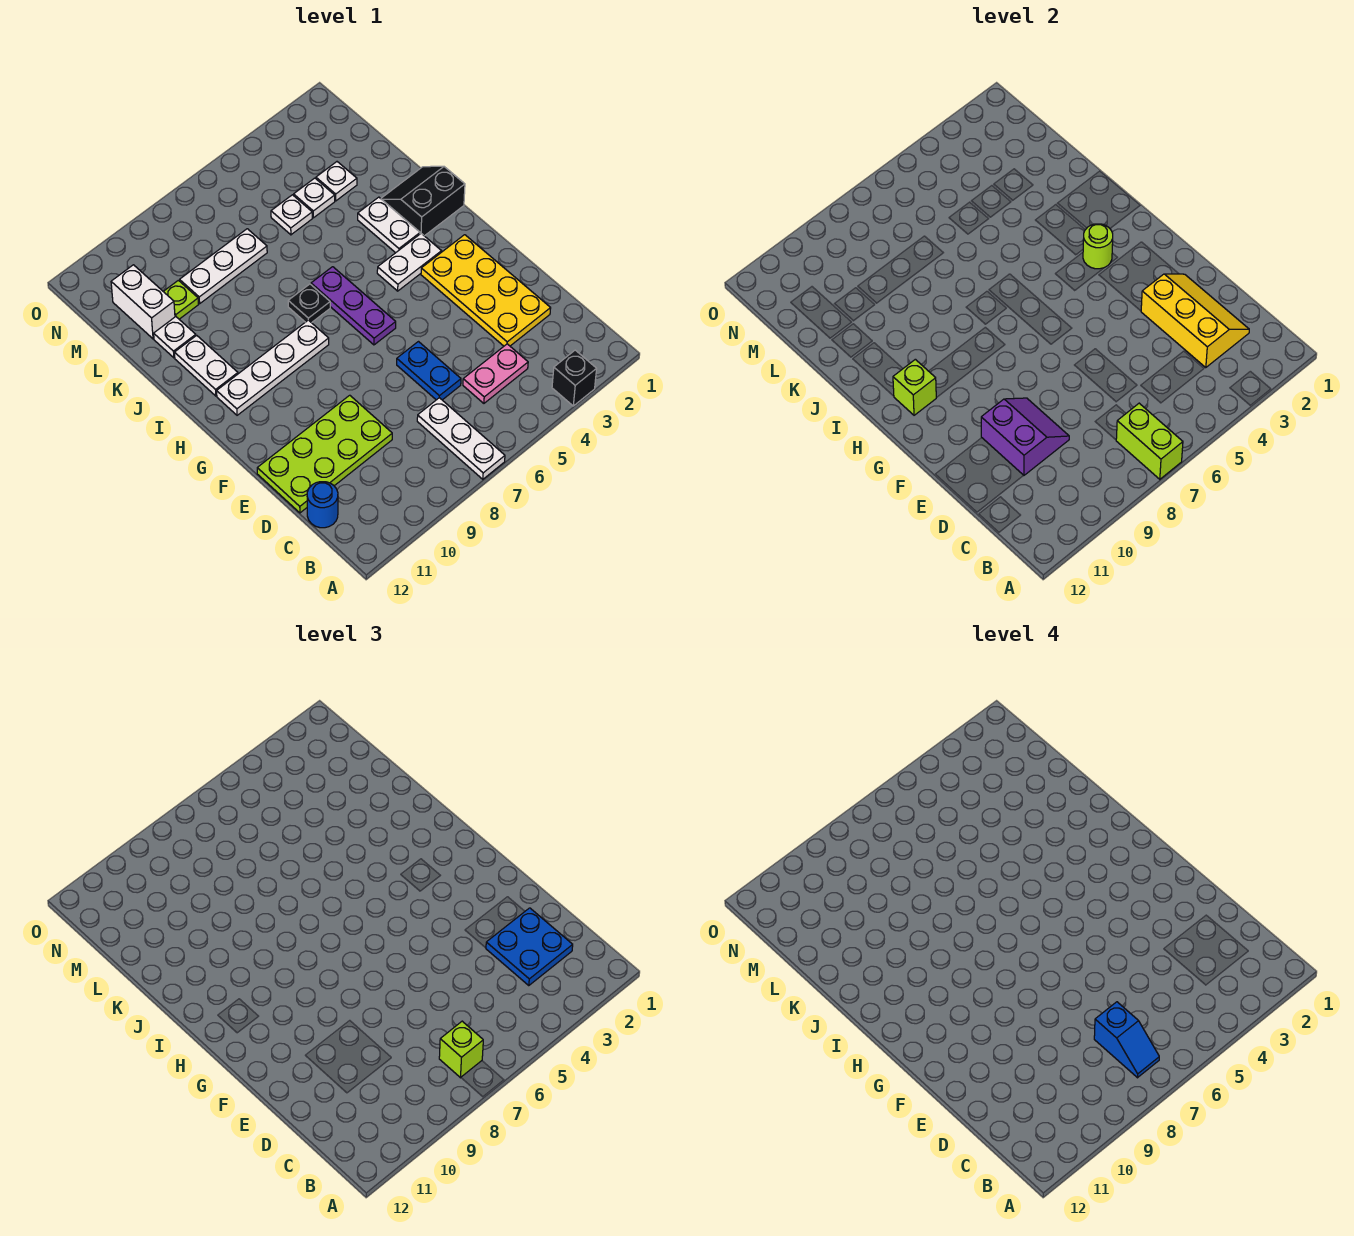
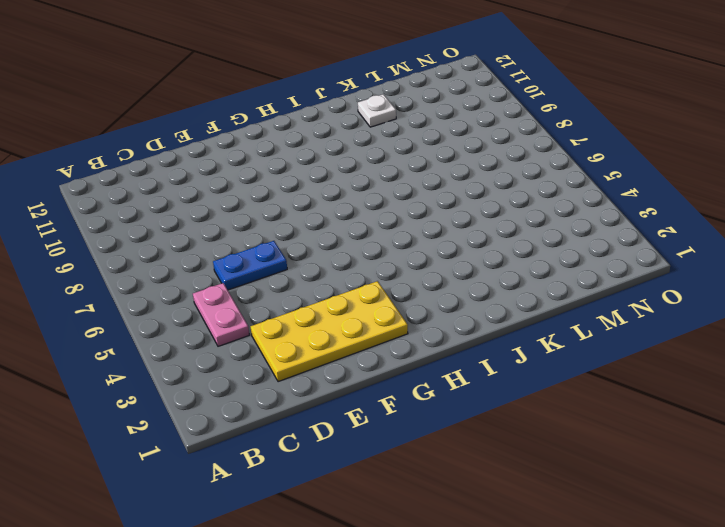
none -> black 1x1 brick [552,350,597,406]
none -> white 1x3 plate [417,398,505,479]
none -> blue 1x1 round brick [307,482,338,528]

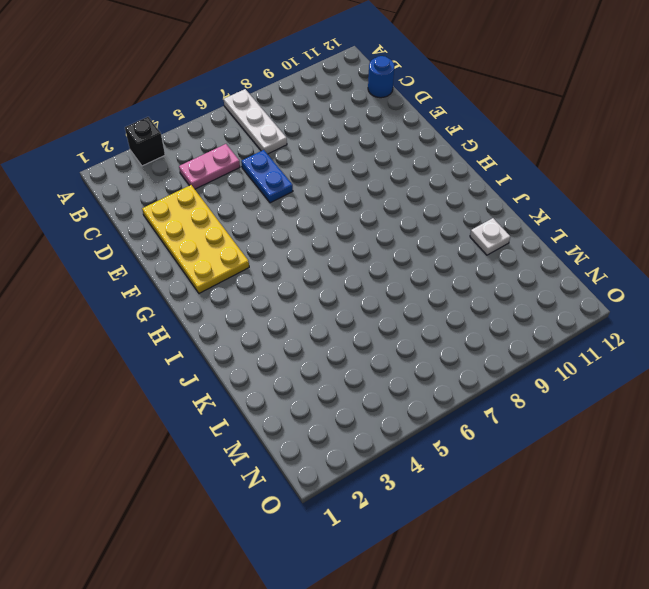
none -> lime 2x4 plate [257,395,392,513]
none -> purple 1x3 plate [311,267,396,345]
none -> white 1x2 plate [377,234,441,291]

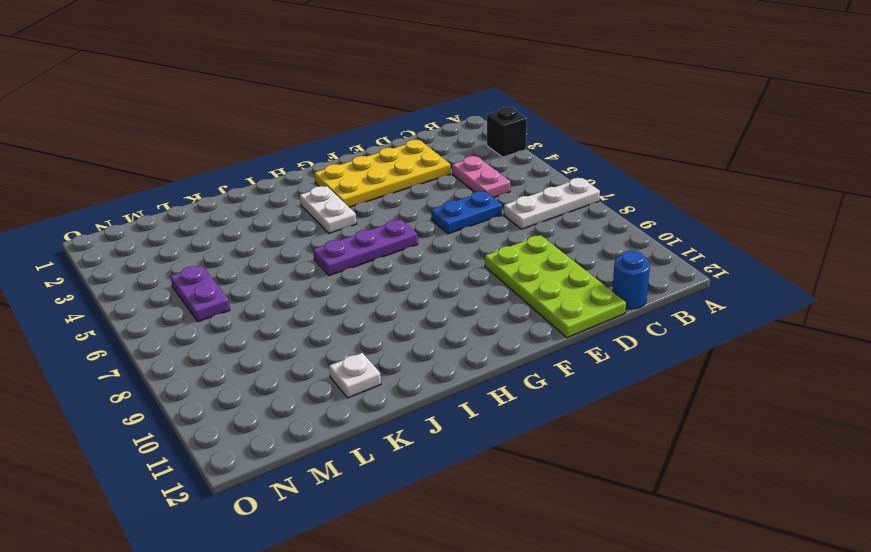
purple 1x2 plate [170,265,230,322] -> none
none -> white 1x4 plate [217,320,329,415]
none -> black 2x2 slope [381,166,465,236]
none -> white 1x2 plate [358,197,420,253]

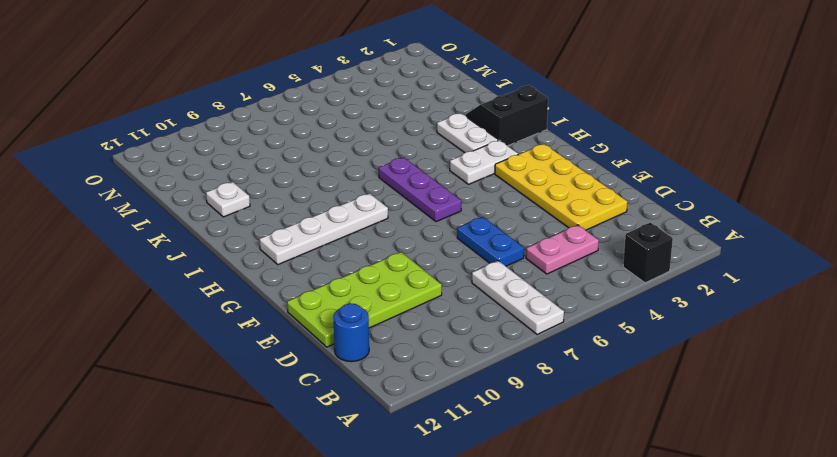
none -> black 1x1 plate [288,284,330,323]
none -> white 1x2 plate [174,335,238,396]
none -> white 1x1 plate [316,162,357,201]

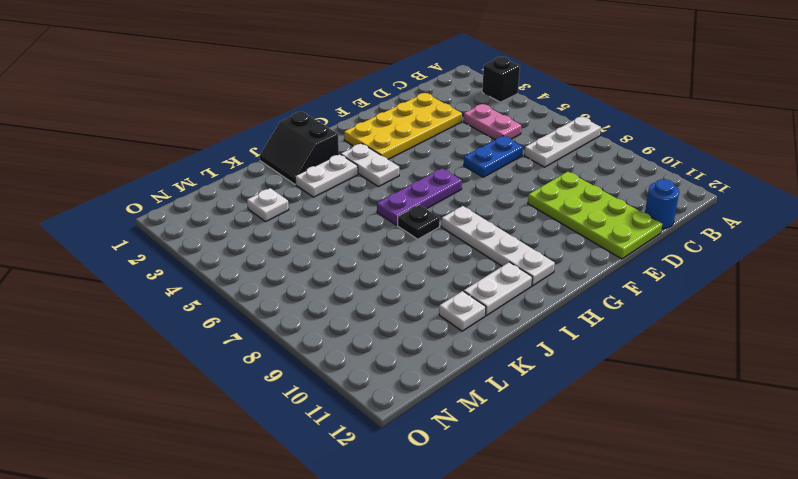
none -> white 1x1 plate [294,178,335,218]
none -> white 1x1 plate [271,195,312,235]
none -> white 1x3 plate [180,229,267,304]

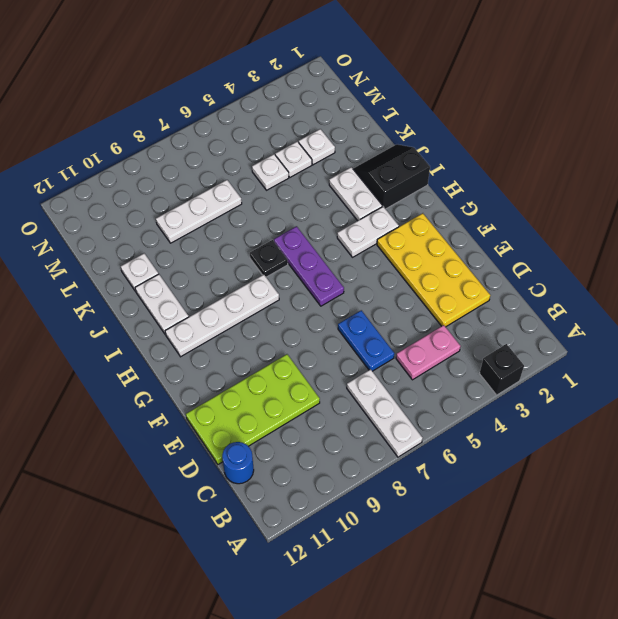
none -> lime 1x1 plate [163,280,198,319]
none -> white 1x2 brick [111,265,175,339]
none -> lime 1x2 brick [1116,403,1183,479]

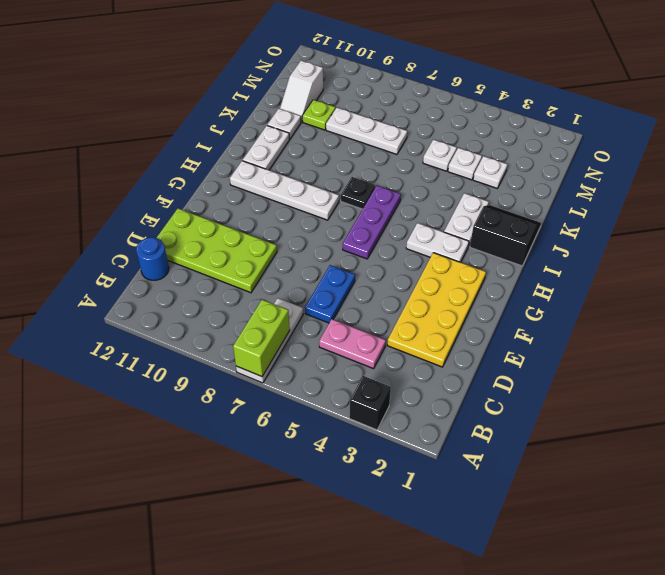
white 1x2 slope [280,61,323,122] -> white 1x2 brick [111,265,175,339]
none -> yellow 2x3 slope [1141,274,1249,368]
none -> purple 2x2 slope [981,398,1069,476]
none -> lime 1x1 round brick [1083,224,1113,269]

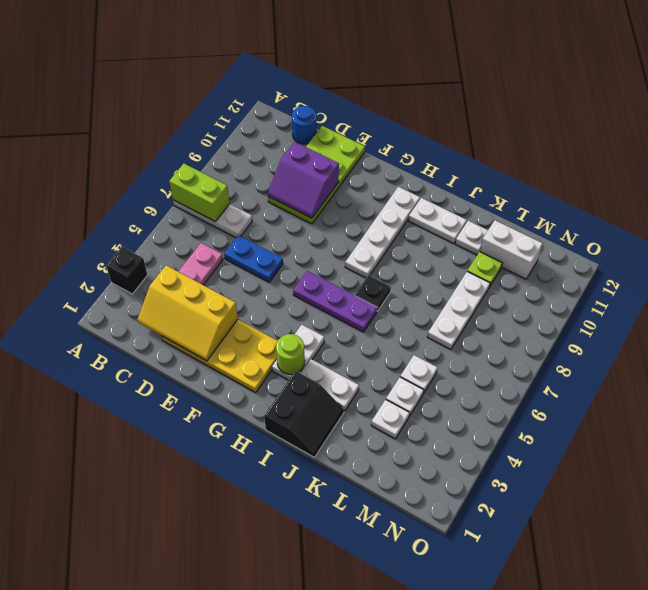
none -> lime 1x1 brick [893,359,936,415]
none -> lime 1x1 brick [439,1021,483,1078]
none -> blue 2x2 plate [486,908,573,986]

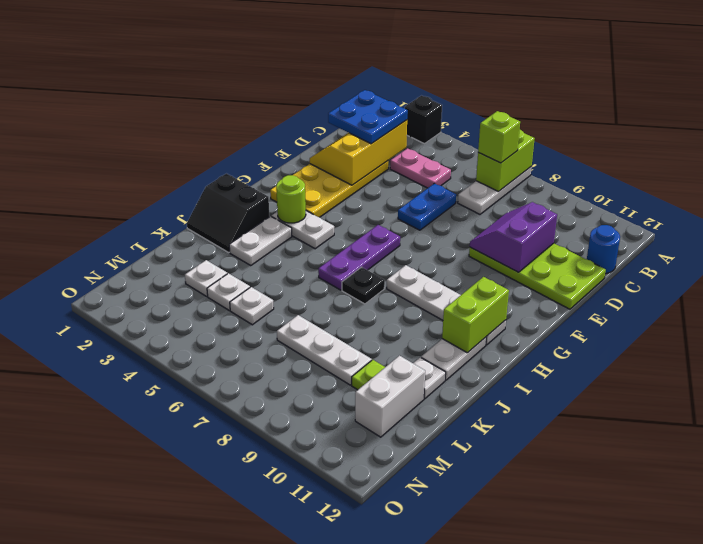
lime 1x2 brick [442,277,509,353] -> lime 1x1 brick [893,359,936,415]
none -> blue 1x2 slope [1094,1002,1159,1078]

